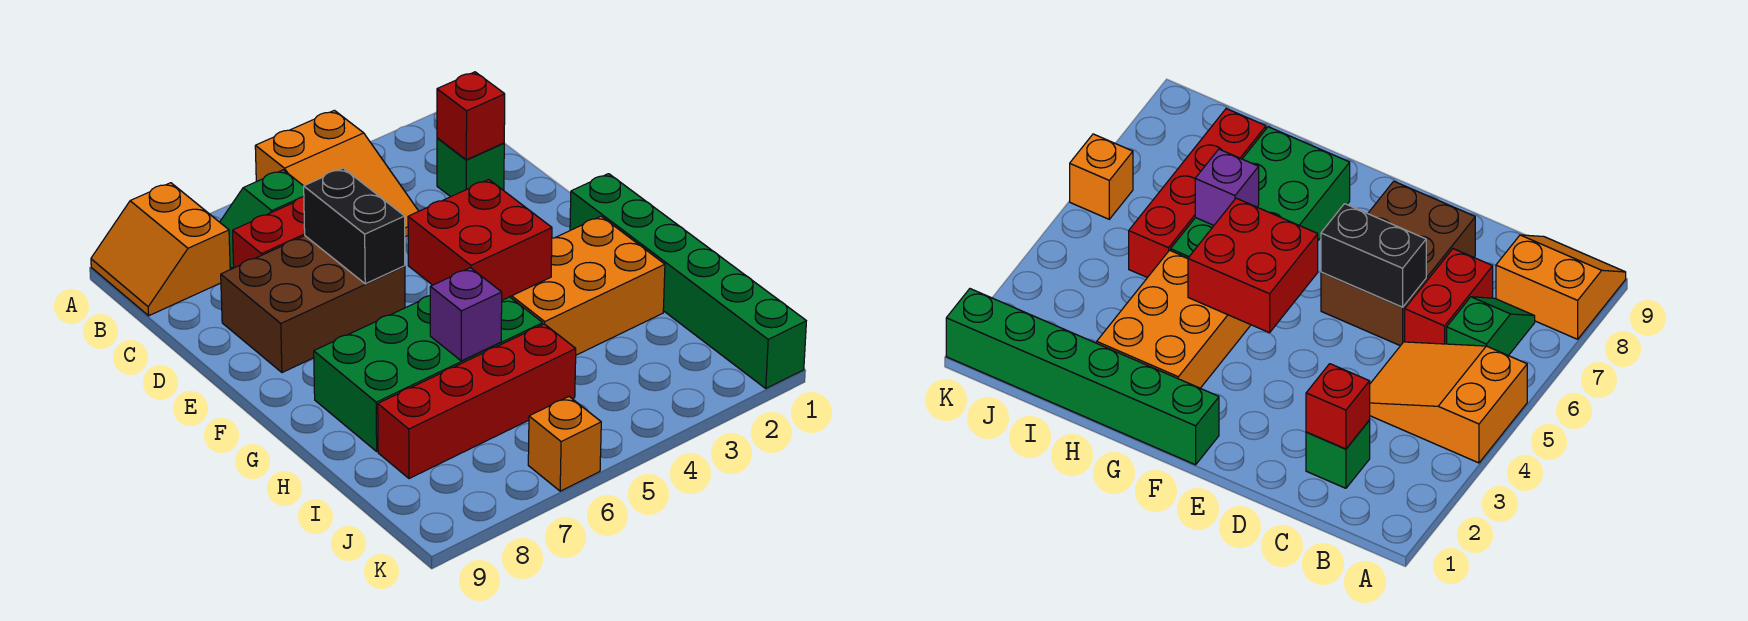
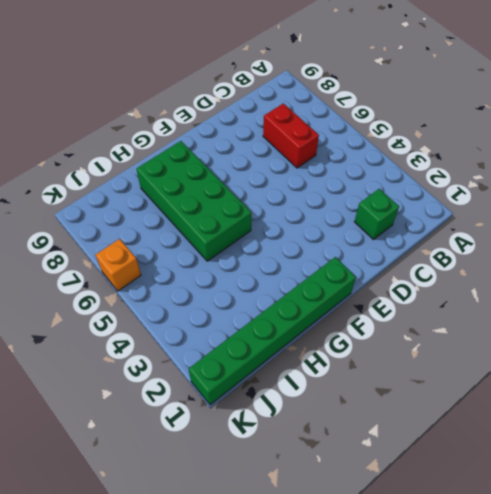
none -> orange 2x3 slope [255,110,419,237]
none -> orange 2x2 slope [91,183,230,316]
none -> green 1x2 slope [220,170,304,269]

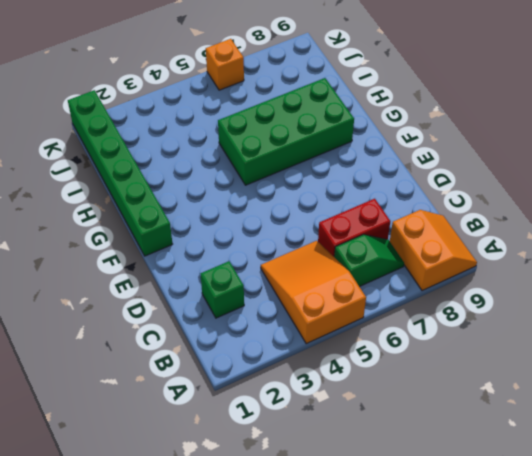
none -> brown 2x3 brick [221,236,405,373]
none -> orange 2x3 brick [510,216,665,355]
none -> red 1x4 brick [378,324,576,479]

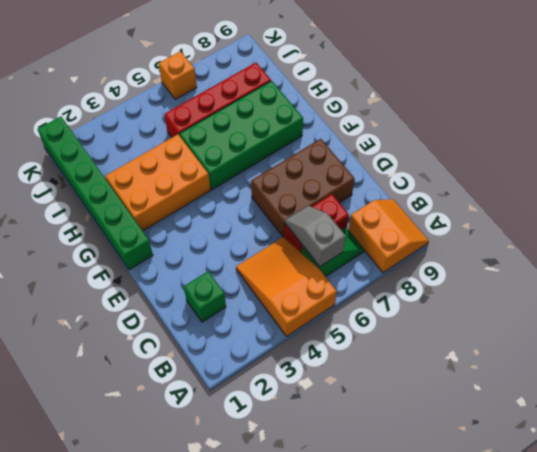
grey 1x2 slope [285,206,346,267] -> none
none -> red 1x1 brick [437,72,505,160]
none -> black 1x2 brick [304,168,405,284]
none -> red 2x2 brick [408,179,552,300]

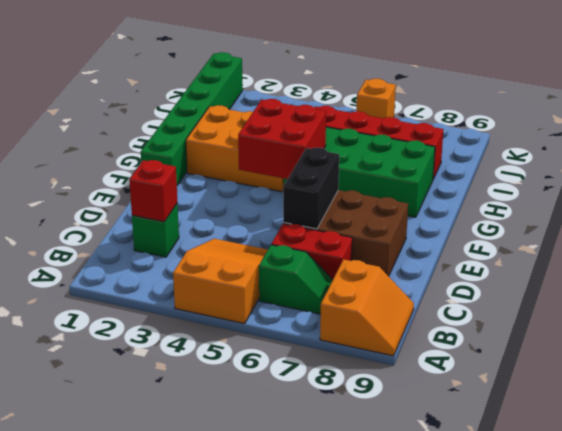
none -> purple 1x1 brick [430,268,502,361]

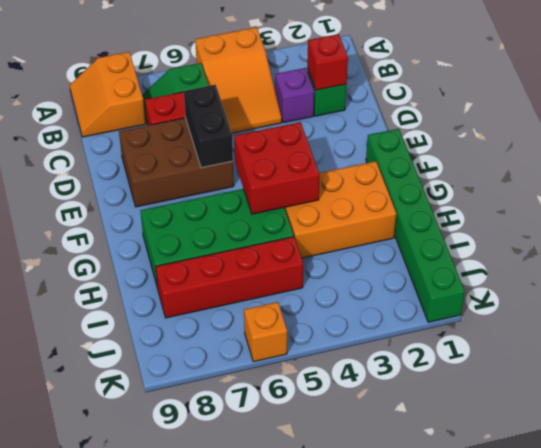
purple 1x1 brick [275,68,314,123] -> purple 1x1 brick moved to [430,268,502,361]

